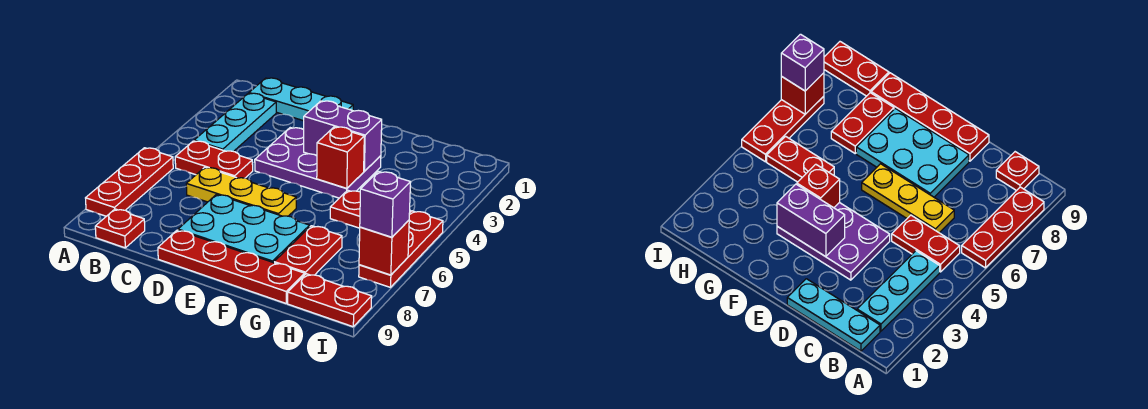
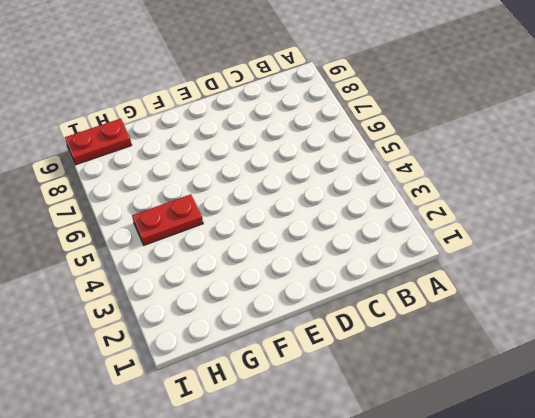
none -> red 1x3 plate [86,148,173,216]
none -> cyan 1x3 plate [249,78,353,121]
none -> cyan 1x3 plate [194,93,276,152]

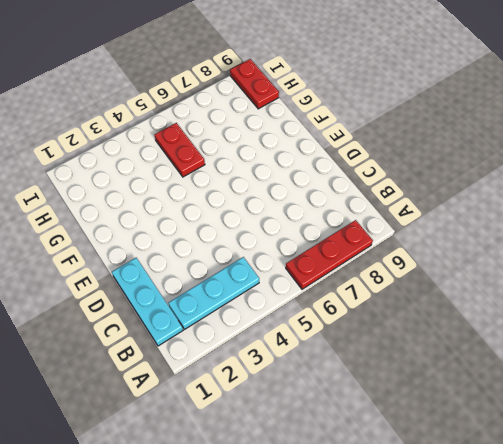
none -> red 1x2 plate [175,141,253,178]
none -> red 1x1 plate [95,209,145,248]
none -> yellow 1x3 plate [186,167,296,216]

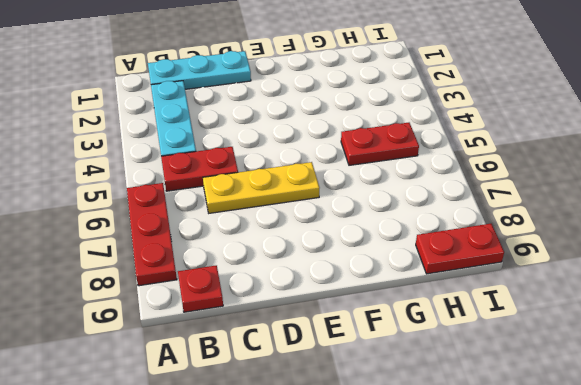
none -> purple 2x3 plate [255,128,381,198]
none -> cyan 2x3 plate [178,195,310,263]
none -> red 1x4 plate [158,230,305,303]

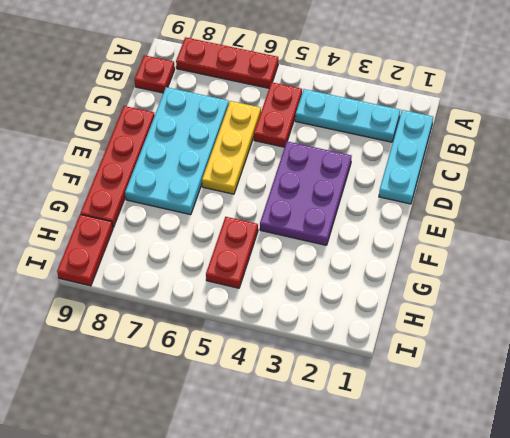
cyan 2x4 plate [125,87,229,215] -> cyan 2x3 plate [178,195,310,263]
none -> red 1x2 plate [274,226,342,275]
none -> red 1x3 plate [359,211,443,287]
none -> purple 1x2 brick [303,101,382,171]

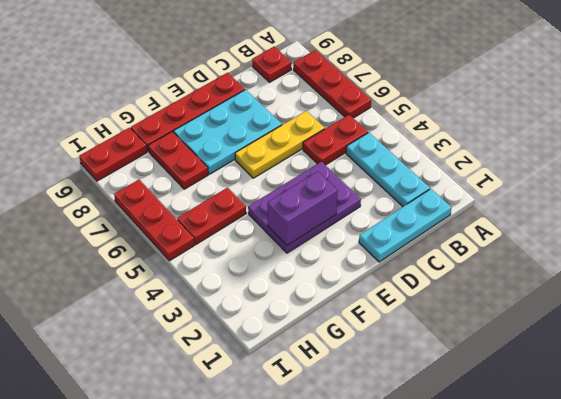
none -> red 1x1 brick [317,127,364,189]
none -> red 1x1 brick [359,220,409,275]
none -> purple 1x1 brick [360,171,411,237]

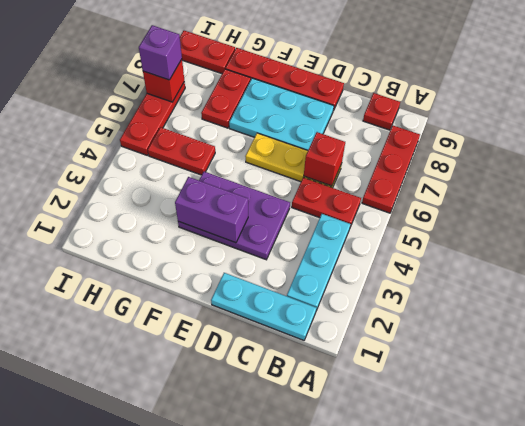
red 1x1 brick [304,132,345,186] -> red 1x1 brick moved to [317,127,364,189]

